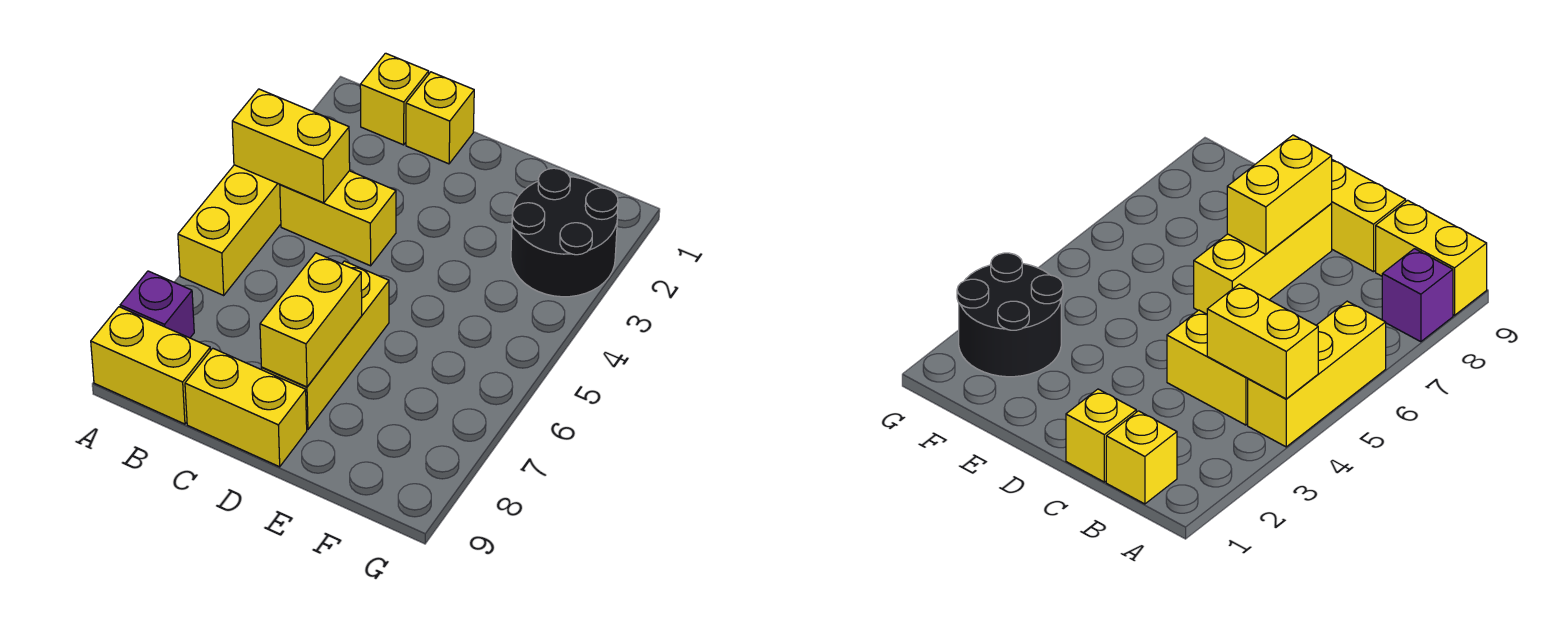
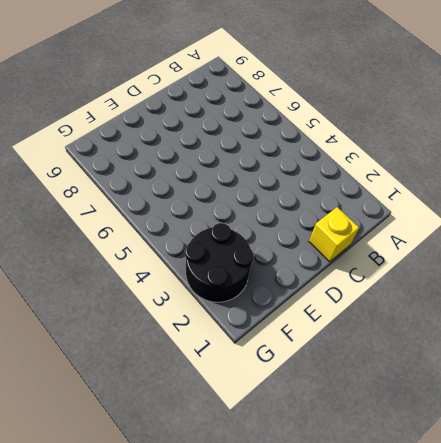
none -> yellow 1x3 brick [178,165,281,295]
none -> purple 1x1 brick [120,271,194,338]

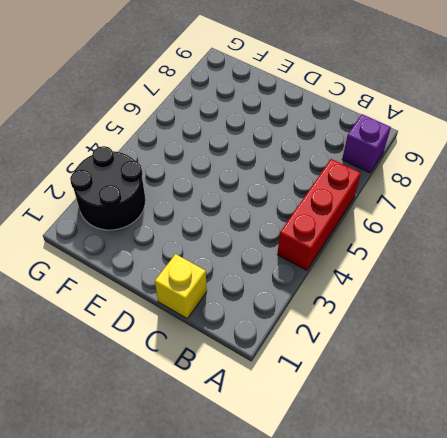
red 1x3 brick [277,159,361,270] -> yellow 1x3 brick [178,165,281,295]
none -> yellow 1x2 brick [91,307,210,424]
none -> yellow 1x1 brick [360,53,429,145]

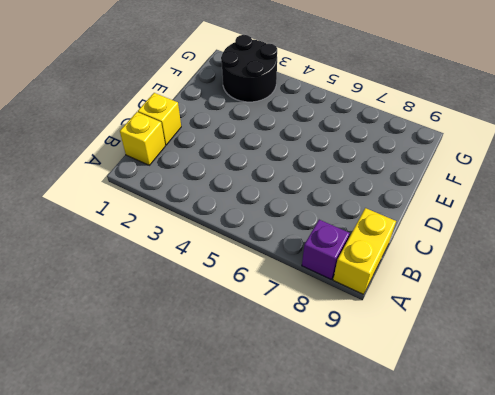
none -> yellow 1x3 brick [178,165,281,295]
none -> yellow 1x2 brick [280,171,396,266]

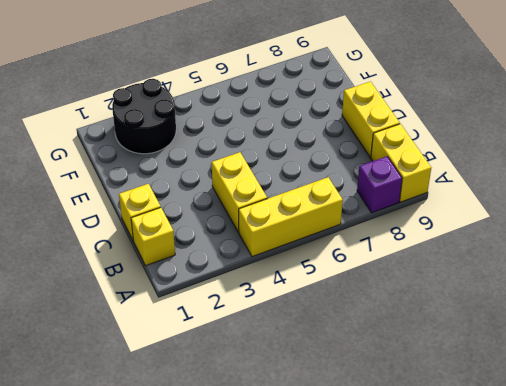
none -> yellow 1x3 brick [262,261,389,429]
none -> yellow 1x2 brick [232,89,350,203]

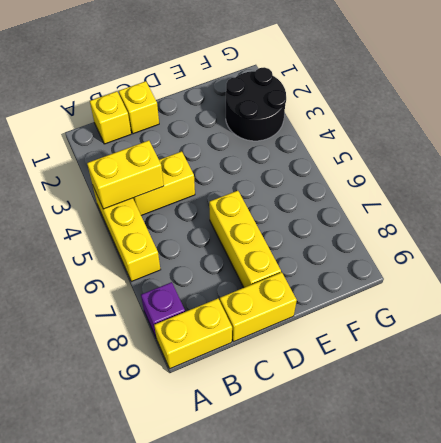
none -> yellow 1x2 brick [260,253,362,387]

